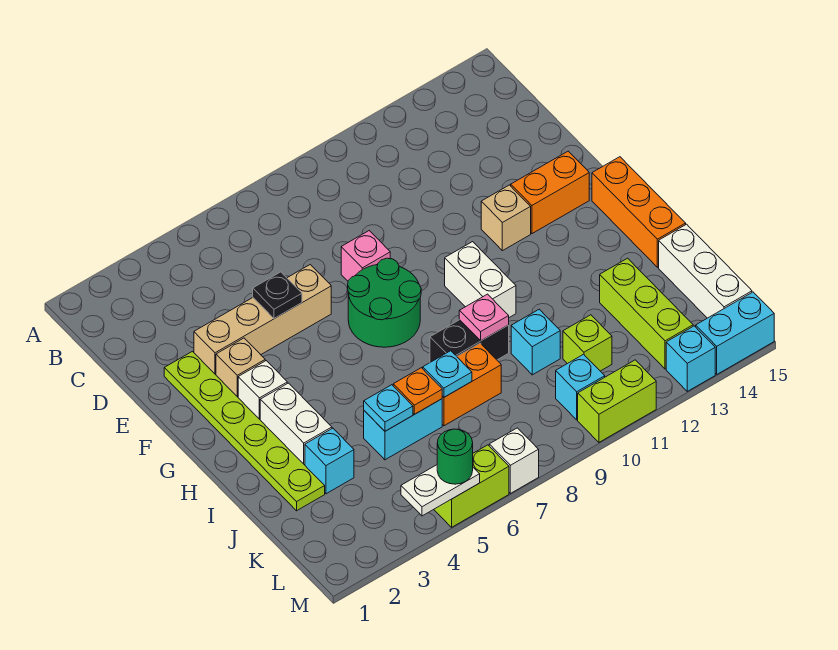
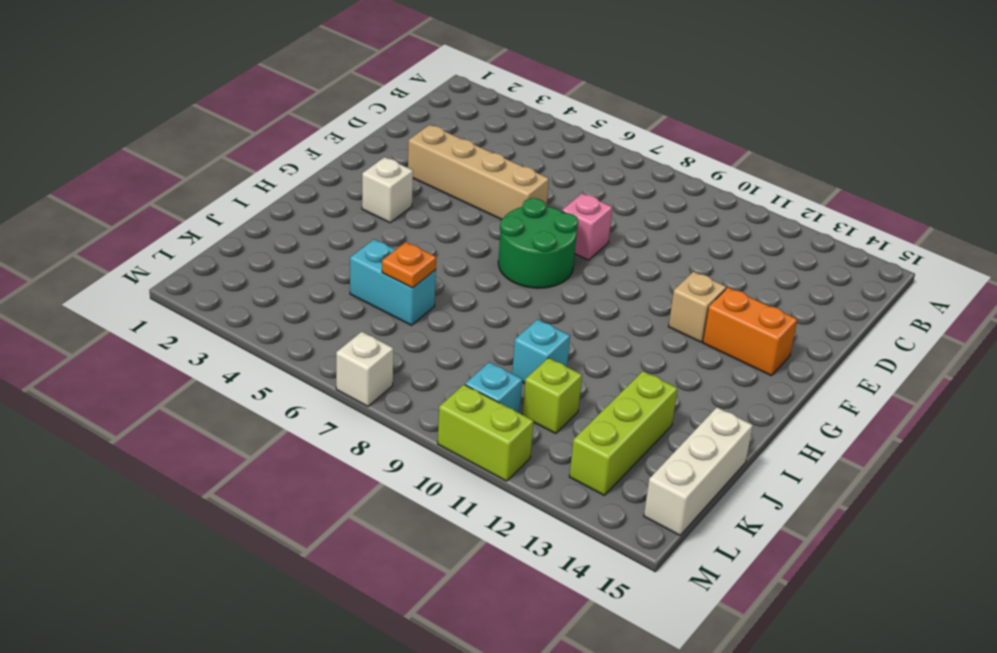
none -> lime 1x6 plate [164,351,325,511]
none -> tan 1x1 brick [216,338,265,397]
none -> white 1x2 brick [445,242,516,317]
none -> orange 1x3 brick [592,157,686,267]

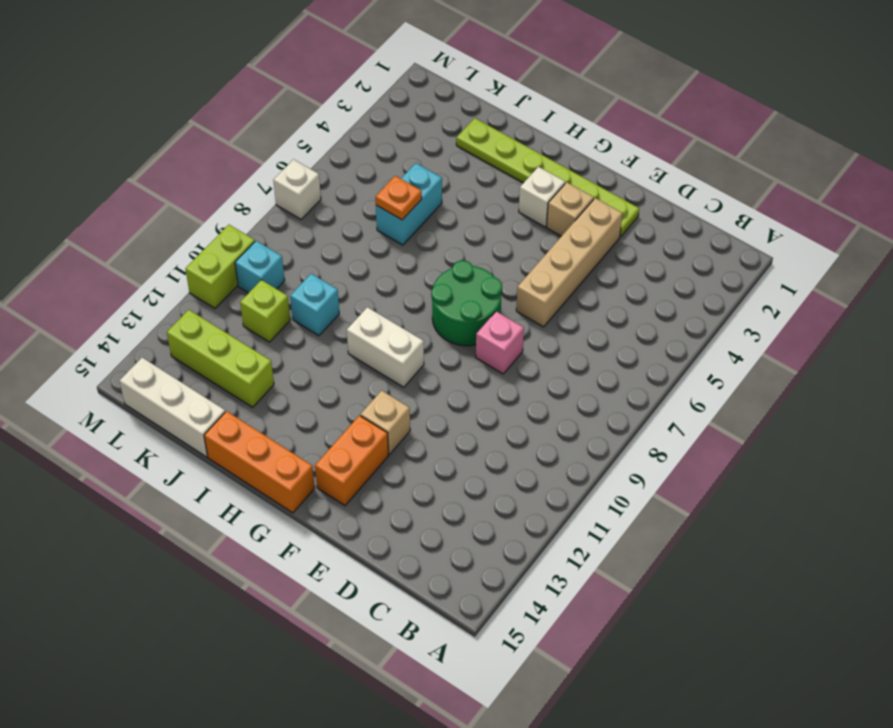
none -> white 1x2 brick [260,383,332,465]
none -> black 1x2 brick [430,320,509,362]
none -> cyan 1x1 brick [305,428,354,494]
none -> orange 1x2 brick [442,343,501,426]

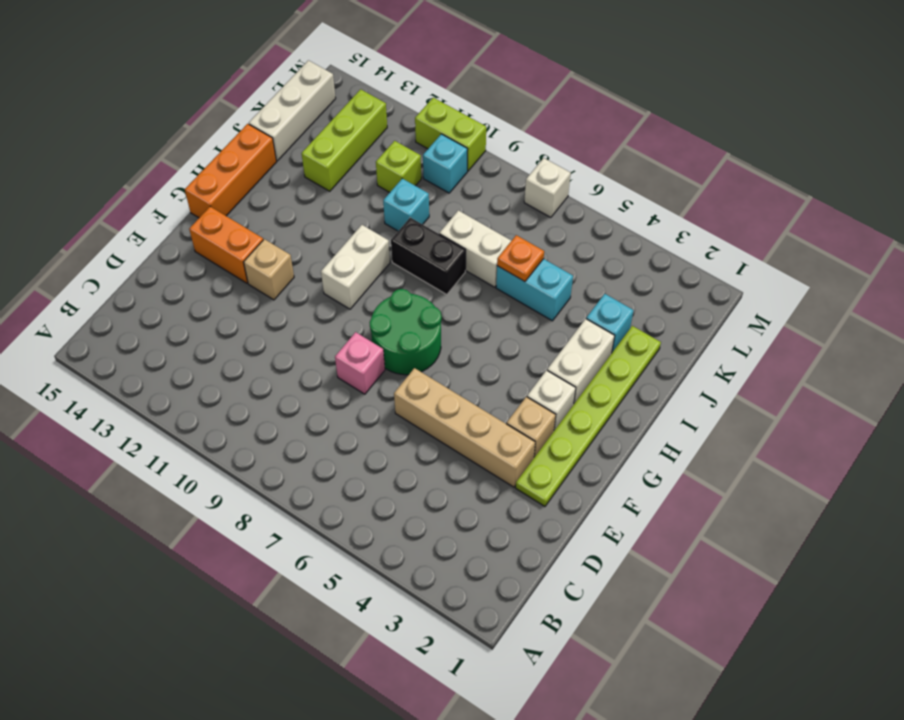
white 1x2 brick [439,210,511,287] -> orange 1x2 brick [442,343,501,426]
none -> lime 1x2 brick [434,445,509,527]
none -> cyan 1x1 brick [666,326,715,391]
none -> cyan 1x2 brick [696,292,774,374]
none -> black 1x1 plate [253,272,302,319]

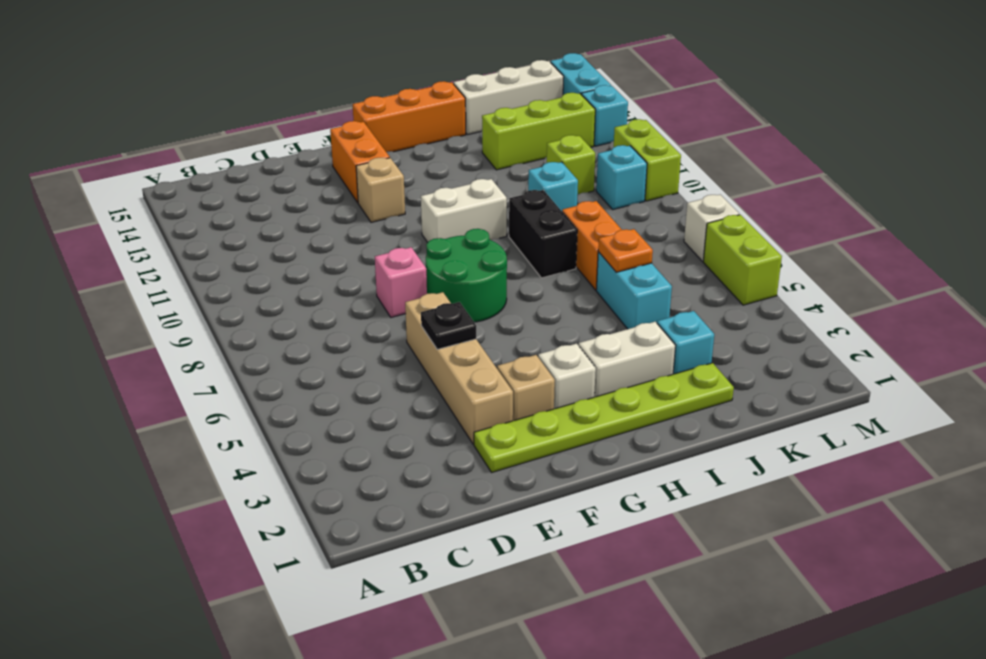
none -> pink 1x1 plate [459,294,509,341]
none -> cyan 1x1 plate [364,385,413,431]
none -> cyan 1x1 plate [423,351,472,397]
none -> white 1x2 plate [401,465,480,516]

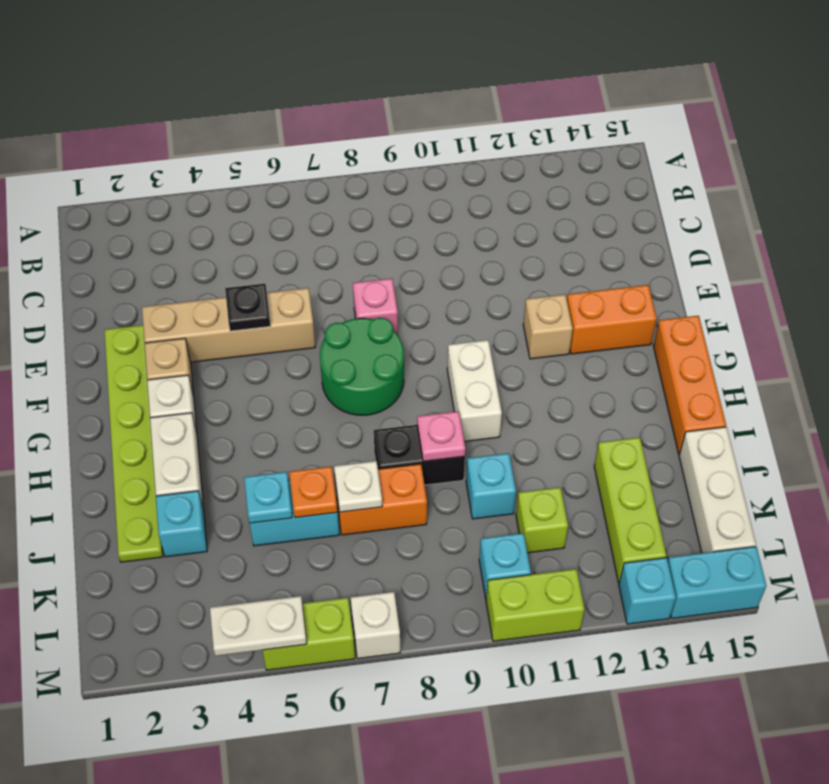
white 1x1 plate [334,461,382,512] -> cyan 1x1 plate [423,351,472,397]
none -> green 1x1 round brick [437,429,473,484]

